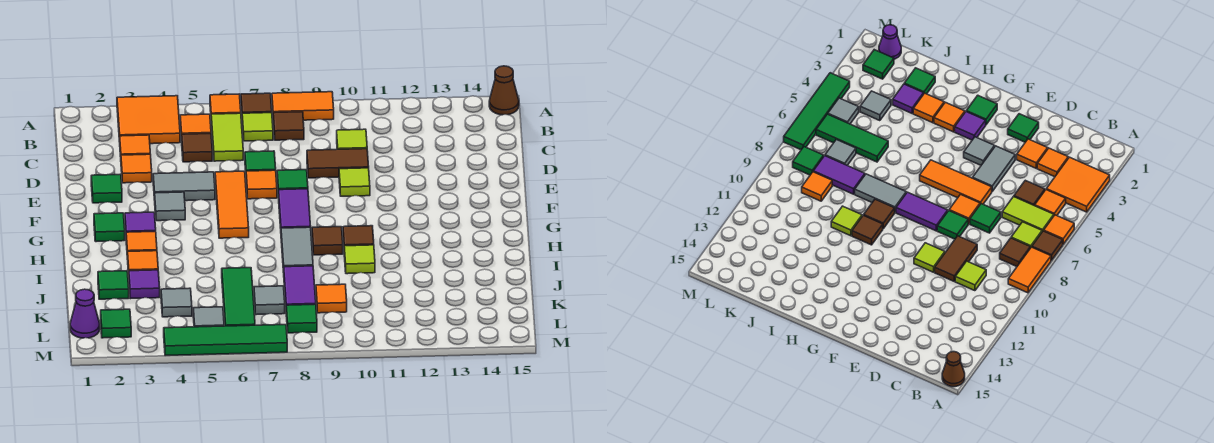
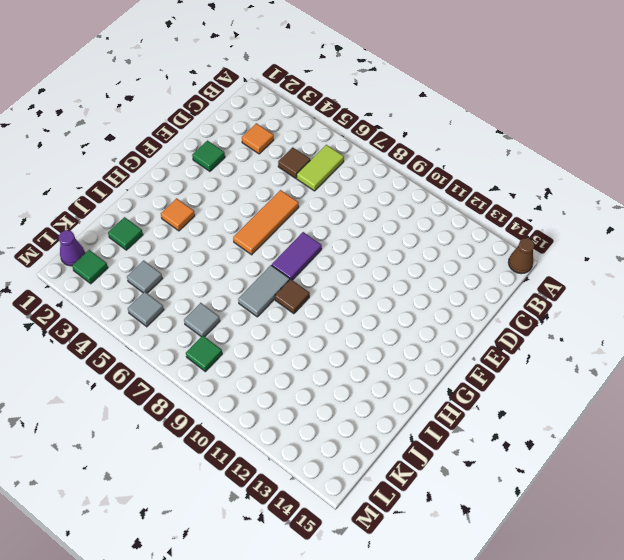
none -> orange 2x2 tile [117,96,180,144]
none -> orange 1x1 tile [210,94,241,114]
none -> brown 1x1 tile [241,93,272,113]
none -> orange 1x2 tile [272,92,334,120]

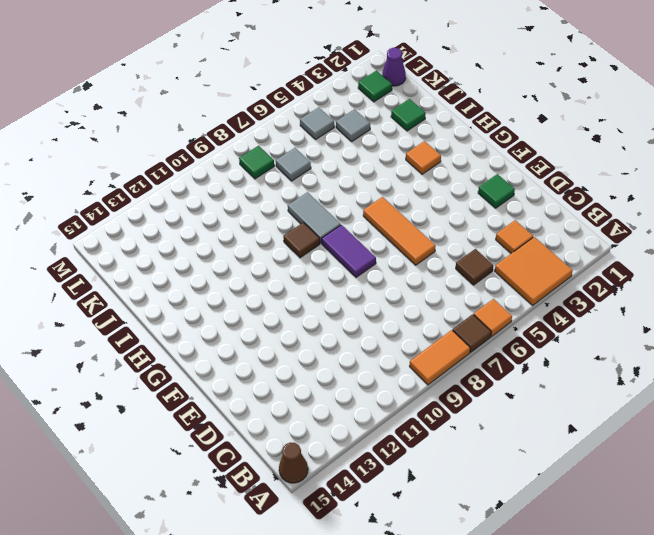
none -> orange 1x1 tile [180,114,211,141]
none -> lime 1x2 tile [211,113,243,161]
none -> lime 1x1 tile [242,113,273,141]
none -> brown 1x1 tile [273,112,304,140]

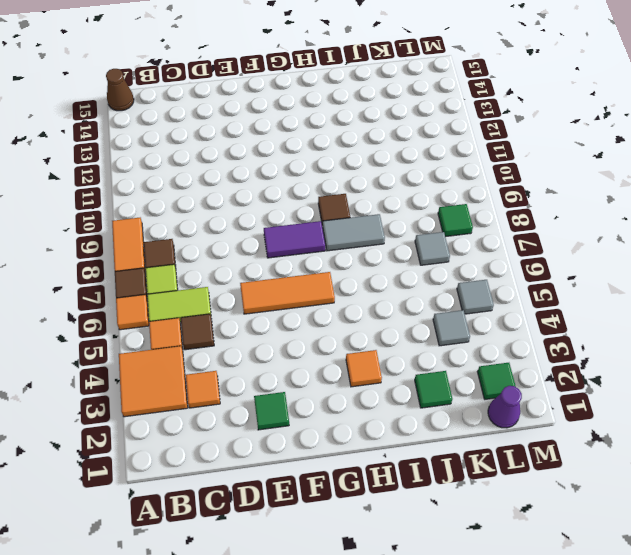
none -> lime 1x1 tile [337,129,367,149]
none -> orange 1x1 tile [121,154,152,183]
none -> green 1x1 tile [245,151,276,171]
none -> brown 1x2 tile [307,149,369,178]

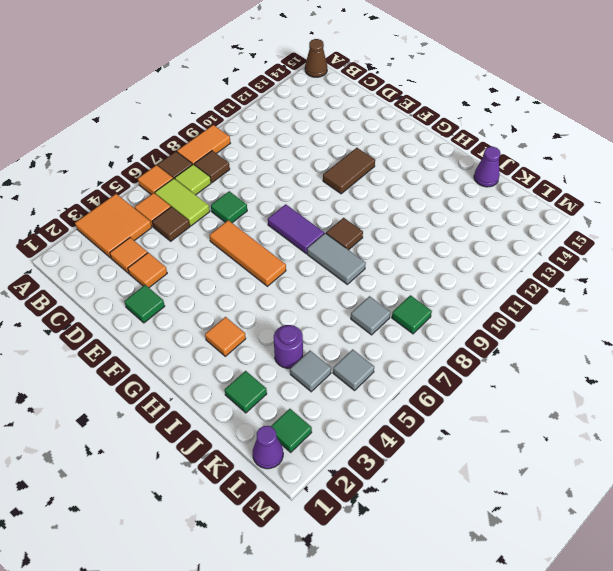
brown 1x2 tile [323,148,375,194] -> brown 1x2 tile moved to [307,149,369,178]
purple 1x1 round brick [274,325,303,368] -> none
purple 1x1 cone [474,147,501,187] -> none
none -> lime 1x1 tile [337,129,367,149]
none -> grey 1x2 tile [153,172,215,201]
none -> orange 1x1 tile [246,170,277,199]
none -> green 1x1 tile [277,170,308,198]

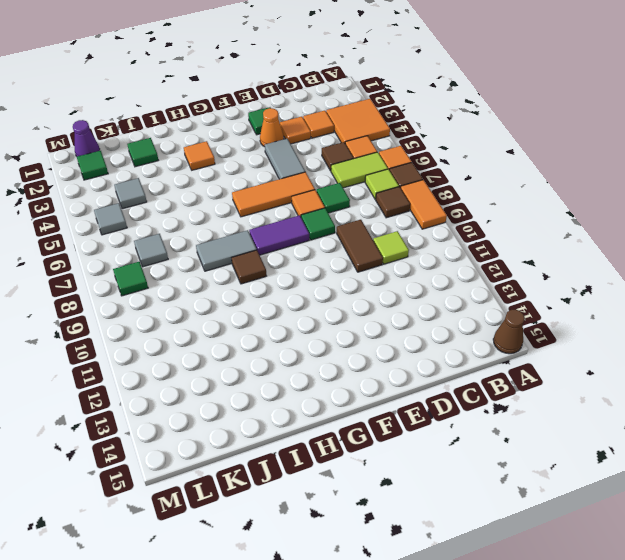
orange 1x1 cone [260,108,284,147] -> none
none -> lime 1x1 tile [339,168,370,196]
none -> grey 1x1 tile [155,192,185,221]
none -> green 1x1 tile [94,213,125,242]
none -> purple 1x1 tile [125,212,156,232]

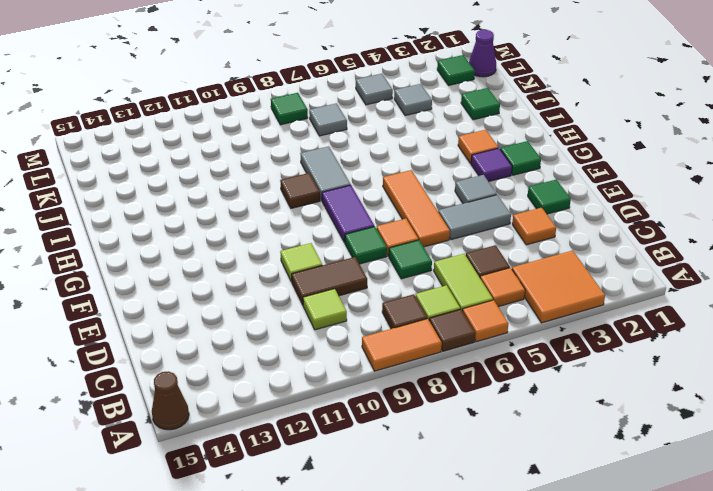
none -> orange 1x1 tile [120,135,150,157]
none -> brown 1x1 tile [343,226,374,246]
none -> orange 1x1 tile [128,251,158,274]
none -> lime 1x1 tile [344,245,375,274]

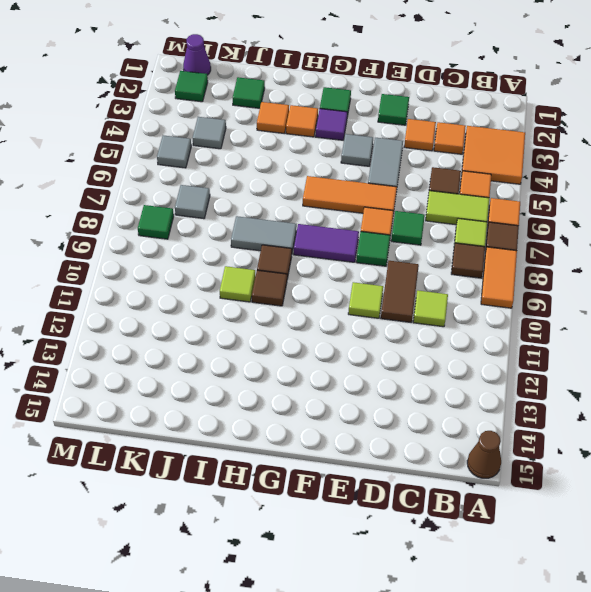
none -> purple 1x1 tile [129,270,160,299]
none -> green 1x3 tile [222,268,255,326]
none -> purple 1x2 tile [284,266,316,305]
none -> orange 1x1 tile [316,284,347,313]

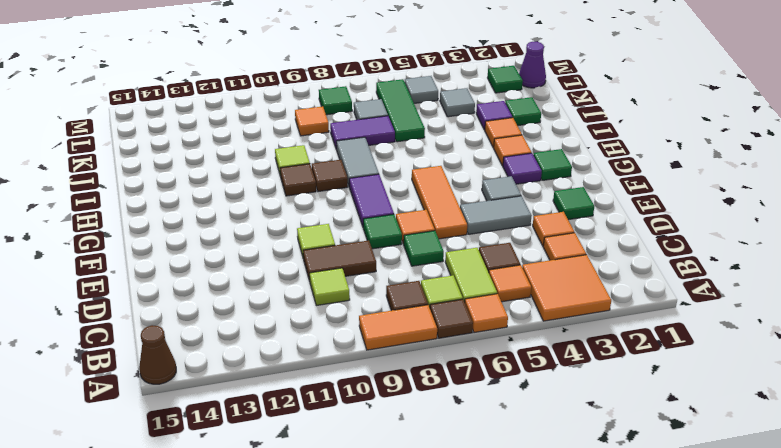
purple 1x2 tile [330,116,395,149] -> purple 1x2 tile turned to [284,266,316,305]
none -> green 1x4 tile [164,325,287,356]

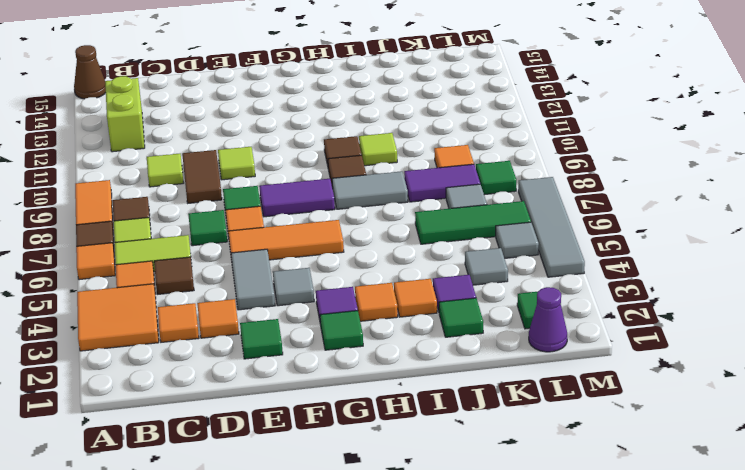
lime 1x2 brick [105,76,145,152] -> none
grey 1x4 tile [518,177,585,277] -> green 1x4 tile [164,325,287,356]

